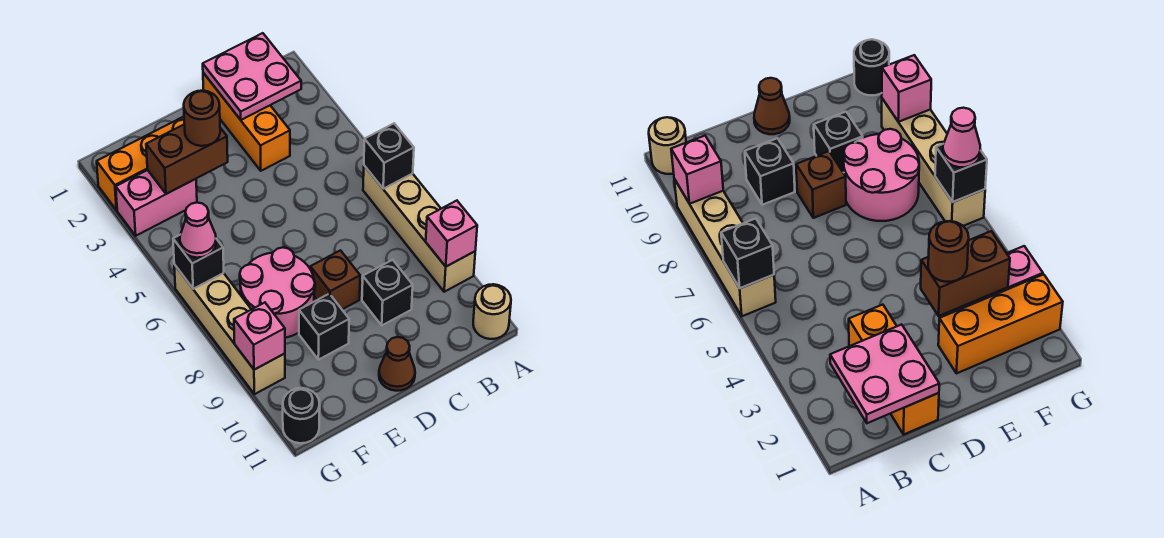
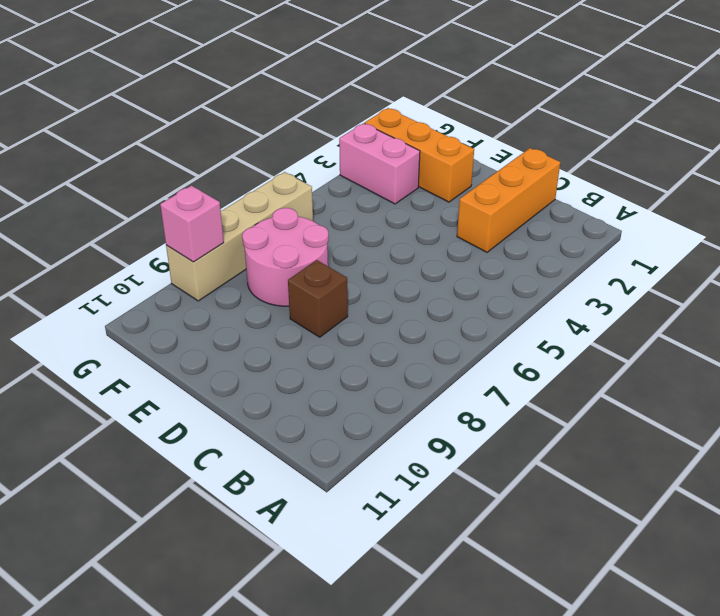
none -> tan 1x4 brick [363,166,475,292]
none -> tan 1x1 round brick [473,284,511,339]
none -> black 1x1 brick [362,260,413,325]

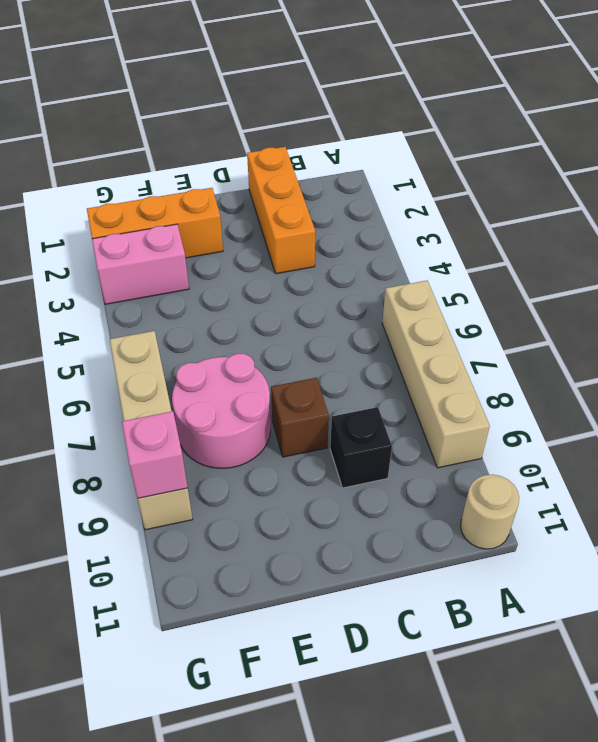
none -> brown 1x1 cone [379,337,415,391]
none -> black 1x1 brick [299,294,349,360]
none -> black 1x1 round brick [283,388,320,443]

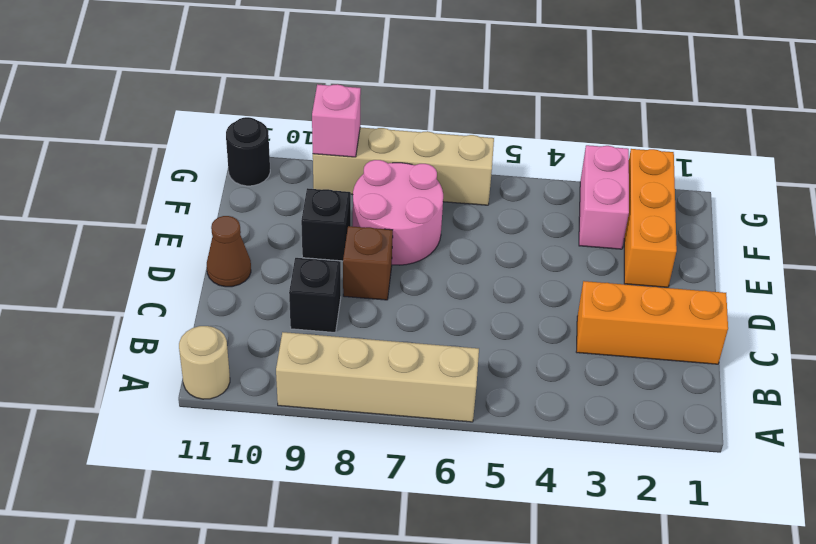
none -> black 1x1 brick [364,124,414,189]
none -> pink 1x1 brick [426,201,477,266]
none -> pink 2x2 plate [203,33,301,120]

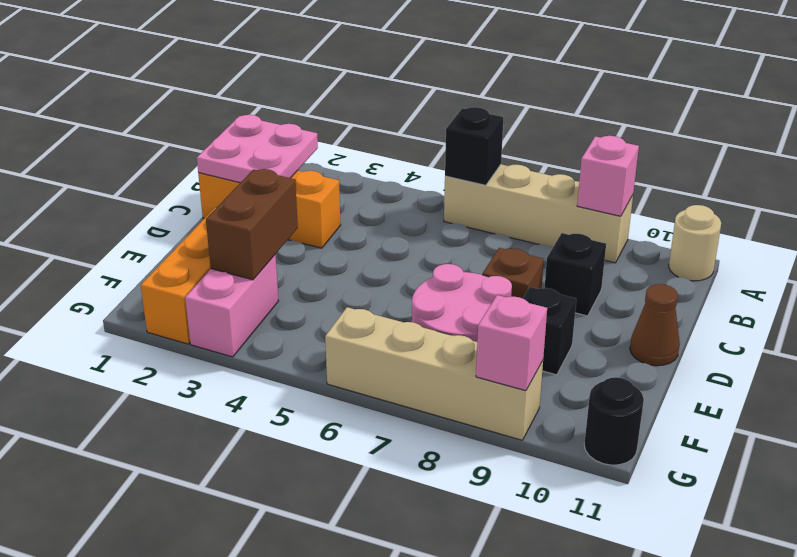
none -> black 1x1 brick [173,234,224,289]
none -> brown 1x1 round brick [184,91,220,146]
none -> pink 1x1 cone [180,203,216,258]

